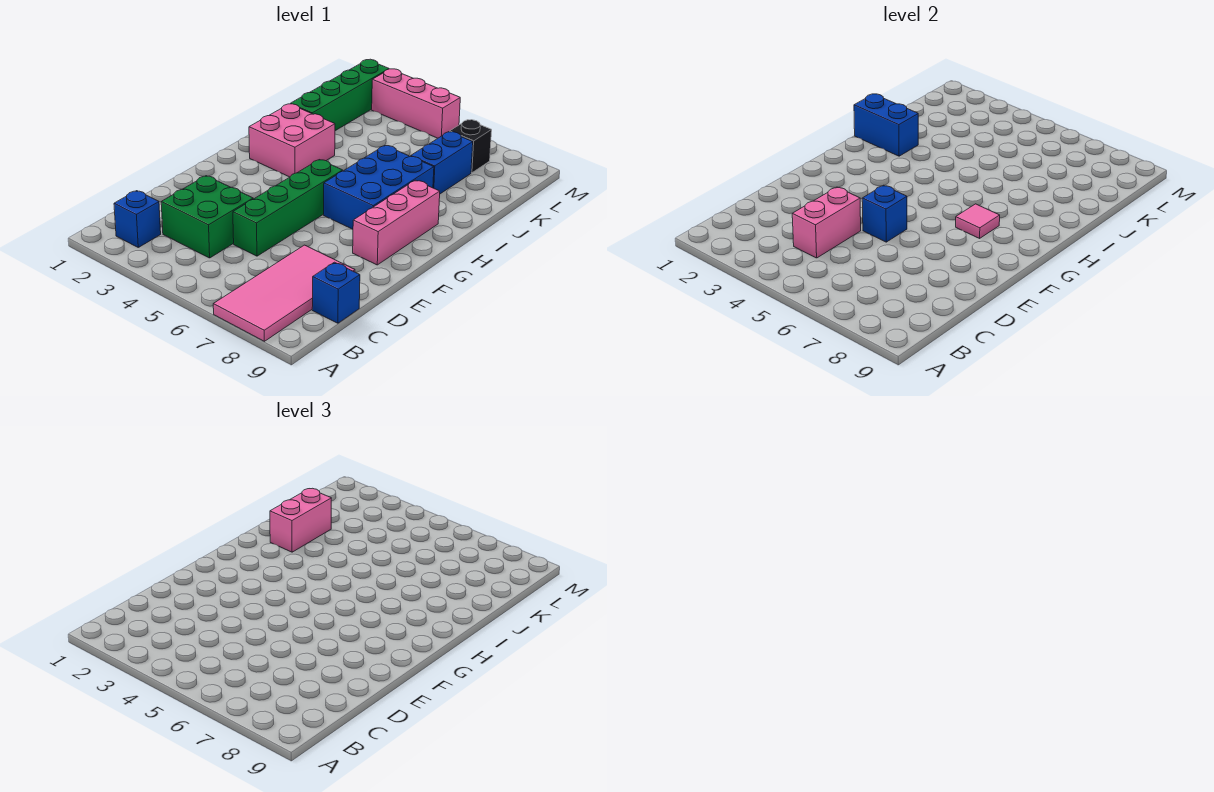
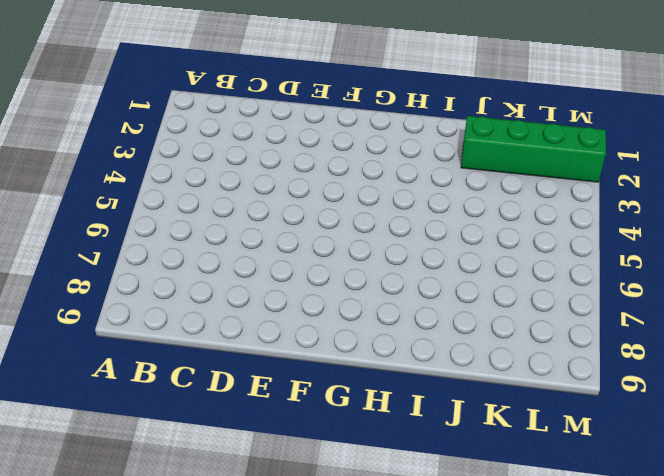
none -> pink 2x4 tile [213,245,355,341]
none -> blue 1x1 brick [114,191,161,247]
none -> green 2x2 brick [161,176,253,258]

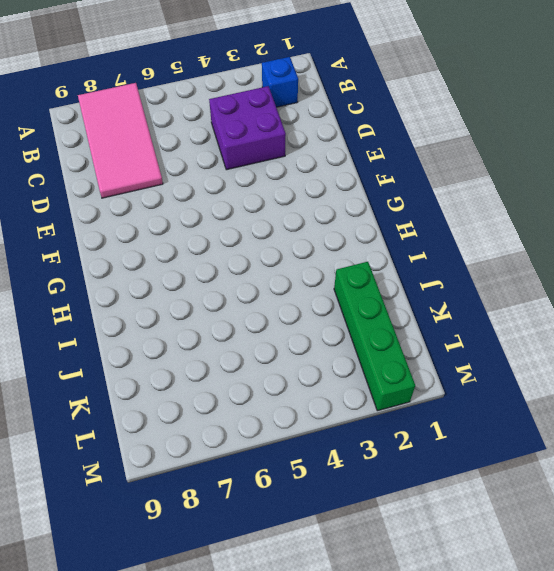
purple 2x2 brick [209,86,286,170] -> green 2x2 brick [161,176,253,258]
none -> blue 1x1 brick [312,262,360,323]
none -> green 1x4 brick [233,160,343,256]
none -> pink 1x3 brick [353,180,440,265]

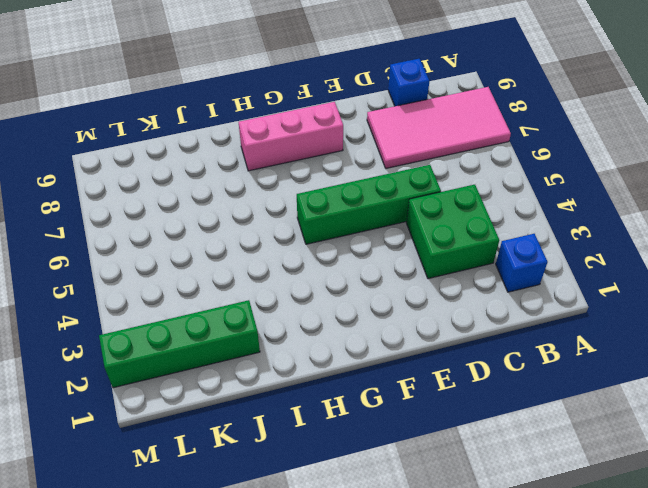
none -> blue 2x3 brick [324,145,434,229]
none -> pink 2x2 brick [249,104,335,177]
none -> blue 1x2 brick [411,132,473,194]

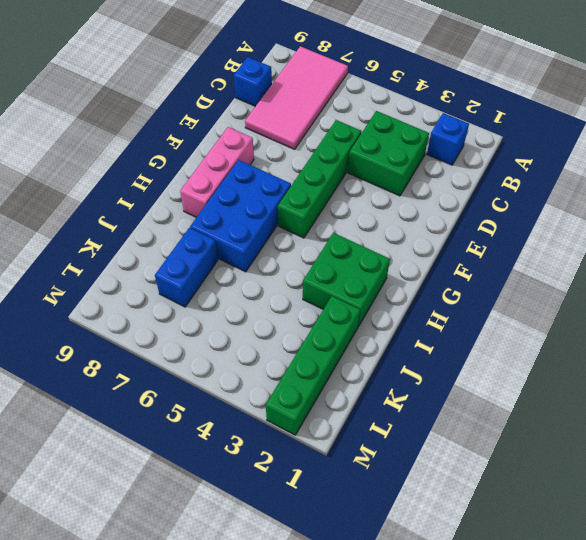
green 2x2 brick [303,233,390,326] -> pink 2x2 brick [249,104,335,177]
none -> black 1x1 brick [450,120,492,173]
none -> pink 1x3 brick [372,69,460,138]
none -> pink 1x2 brick [792,187,861,258]

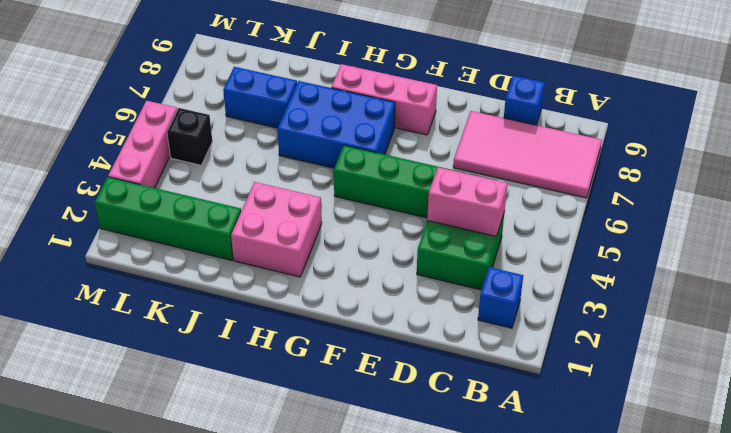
black 1x1 brick [167,108,212,165] -> black 1x1 brick moved to [450,120,492,173]
none -> blue 1x1 brick [862,185,907,242]
none -> pink 1x1 tile [956,204,1000,238]
none -> blue 1x2 brick [854,94,918,156]

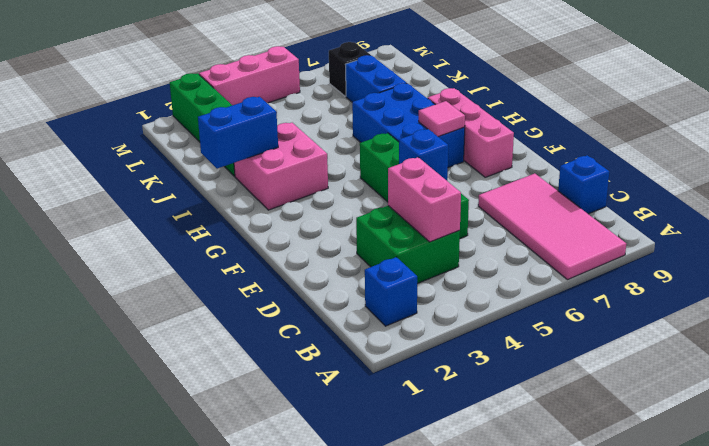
none -> pink 1x2 brick [270,488,331,552]

